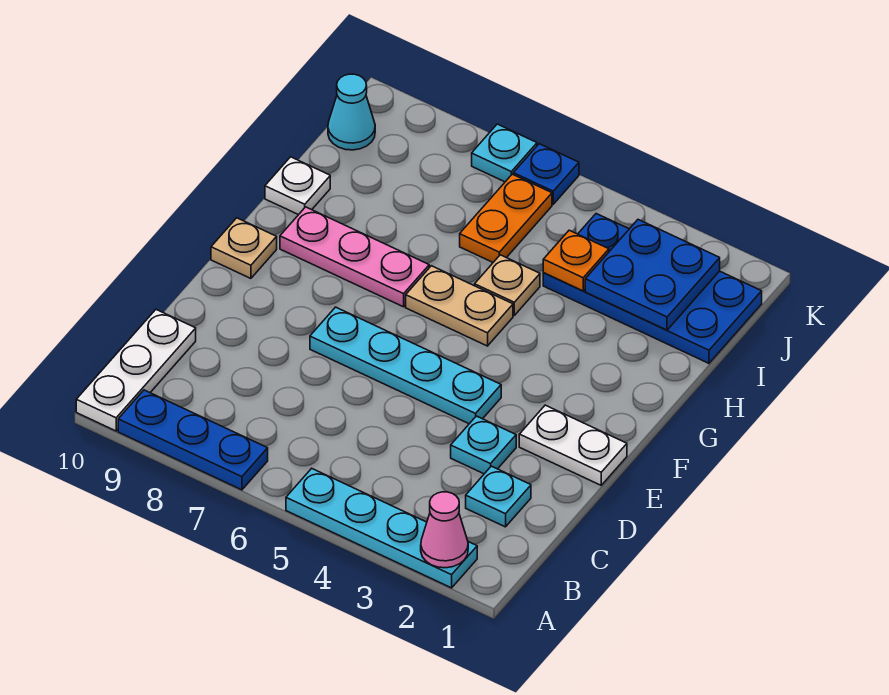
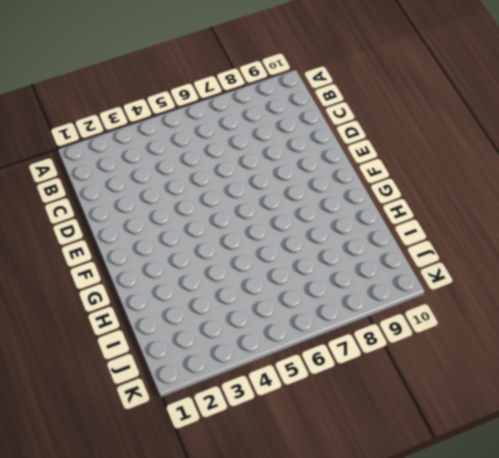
none -> cyan 1x4 plate [286,468,477,588]
none -> blue 1x3 plate [118,390,268,490]
none -> white 1x3 plate [76,310,196,431]

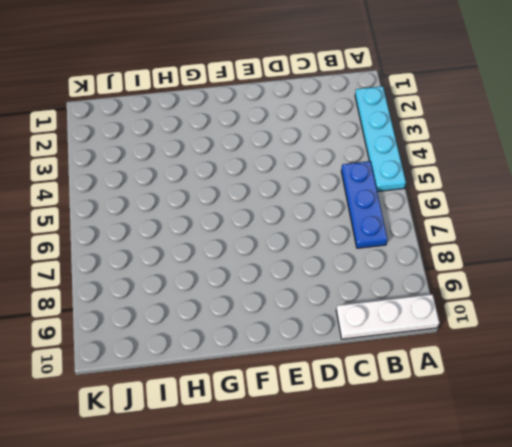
blue 1x3 plate [341,161,387,248] -> blue 1x3 plate moved to [118,390,268,490]
none -> cyan 1x1 plate [466,466,531,527]
none -> cyan 1x1 plate [451,416,516,474]
none -> white 1x2 plate [519,405,627,485]

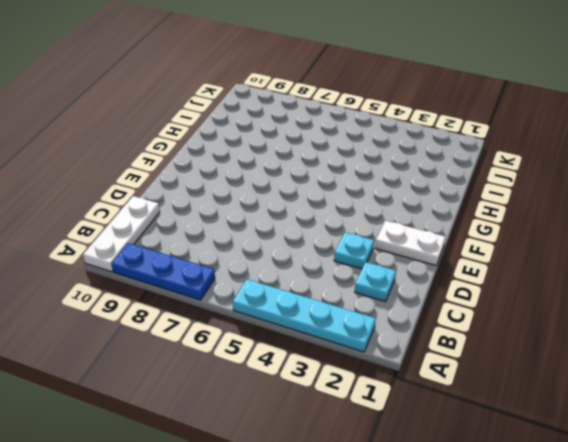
none -> cyan 1x4 plate [310,307,501,424]
none -> tan 1x1 plate [211,218,277,278]
none -> tan 1x2 plate [406,266,513,346]

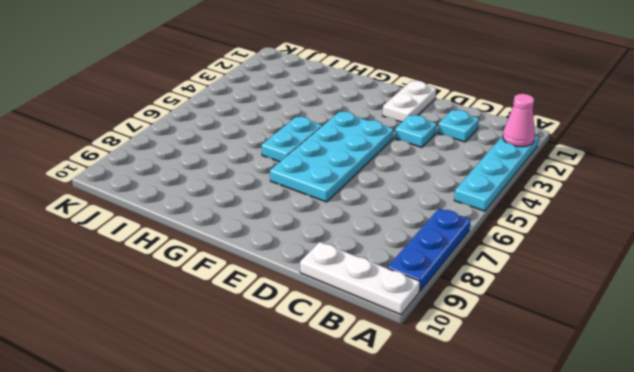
cyan 2x4 plate [270,112,393,202] -> cyan 1x4 plate [310,307,501,424]
cyan 1x2 plate [261,117,322,162] -> tan 1x2 plate [406,266,513,346]
none -> tan 1x1 plate [211,218,277,278]
none -> pink 1x3 plate [280,207,429,307]
none -> tan 1x1 plate [475,255,540,315]

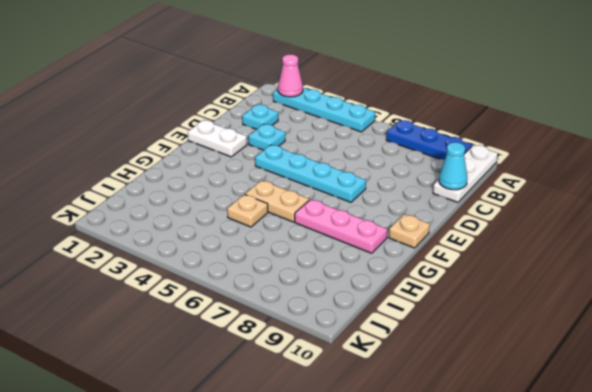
cyan 1x1 cone [439,142,467,190] -> cyan 1x1 cone moved to [328,74,375,150]
none -> white 1x1 plate [265,157,330,215]
none -> blue 2x4 plate [543,214,762,363]
none -> orange 1x2 plate [460,174,552,262]

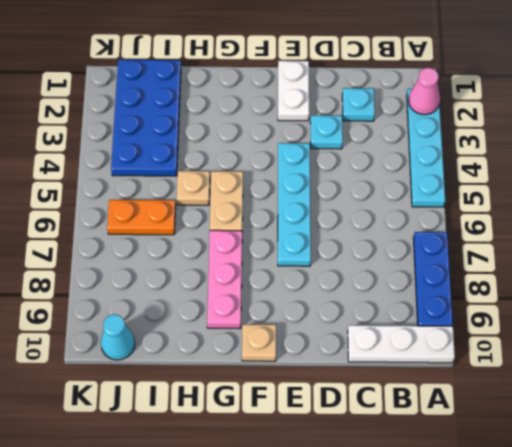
none -> white 1x1 plate [265,157,330,215]
none -> blue 1x1 plate [513,144,579,204]
none -> cyan 1x1 plate [472,124,537,182]

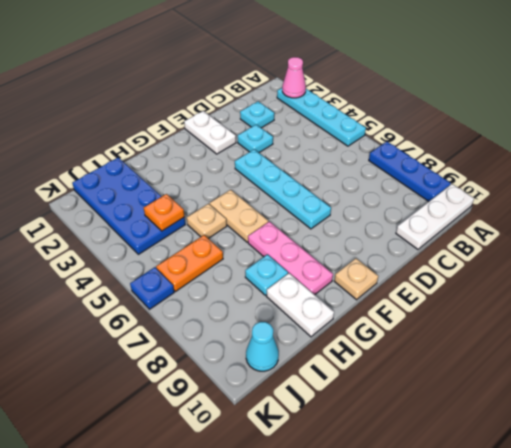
cyan 1x1 plate [245,255,288,295] -> cyan 1x1 plate moved to [472,124,537,182]
white 1x2 plate [267,273,334,337] -> white 1x1 plate [265,157,330,215]
none -> blue 2x2 plate [585,220,720,330]

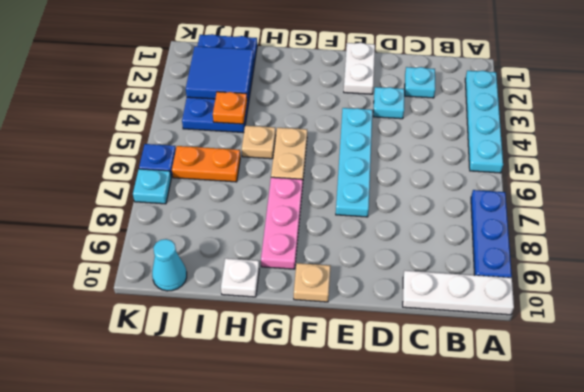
blue 2x2 tile [186,46,254,99] -> blue 2x2 plate [585,220,720,330]
none -> pink 1x1 cone [421,492,468,568]

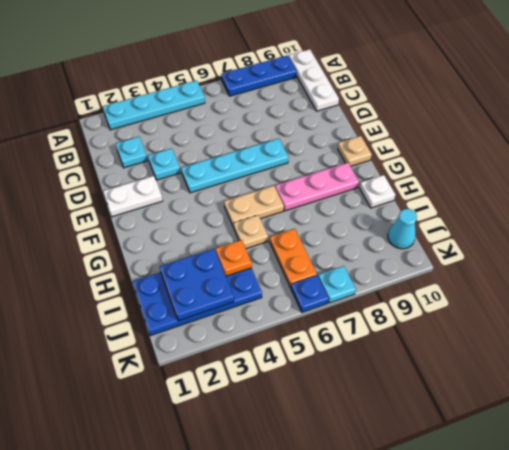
none -> pink 1x1 cone [421,492,468,568]

